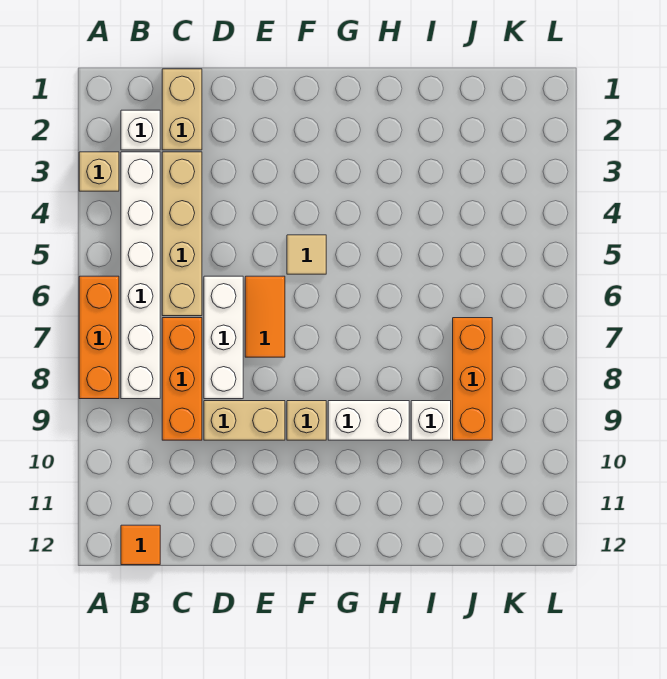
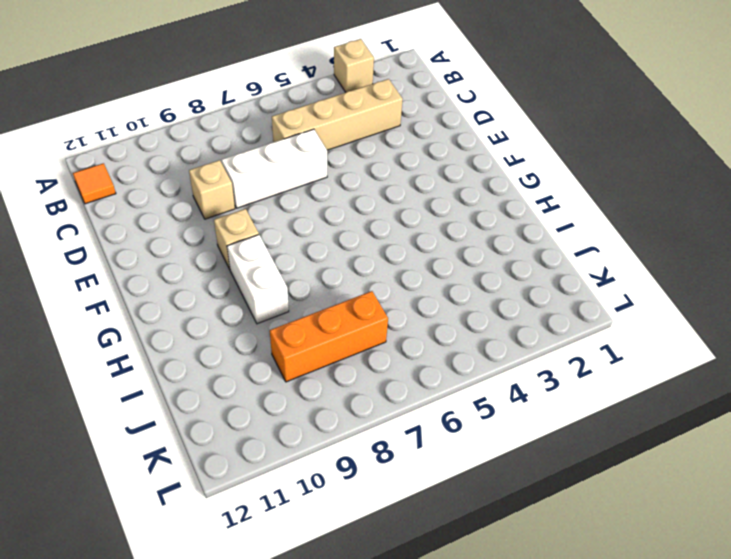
tan 1x1 brick [189,160,235,219] -> tan 1x2 brick [204,401,285,440]
none -> orange 1x3 brick [79,276,119,399]
none -> white 1x1 brick [121,110,160,150]
none -> white 1x6 brick [121,152,160,399]

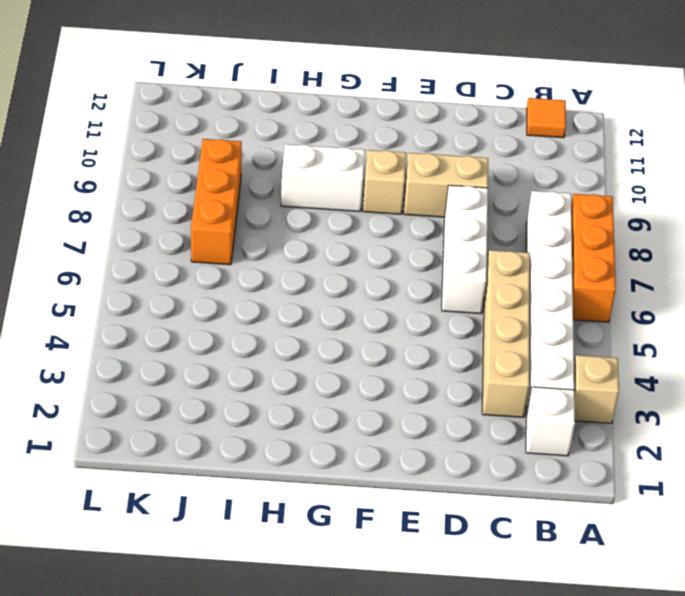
none -> tan 1x2 brick [162,69,202,150]
none -> orange 1x3 brick [162,318,202,440]
none -> orange 1x2 tile [245,276,285,357]

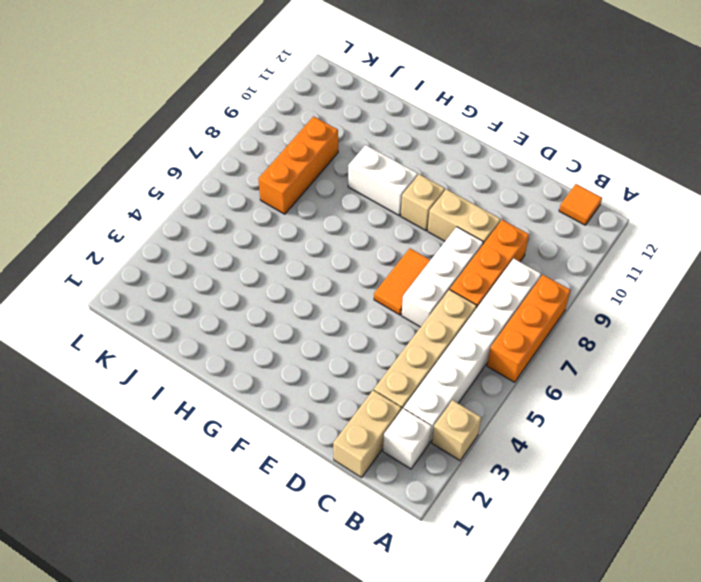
none -> tan 1x1 tile [287,235,326,274]
none -> white 1x1 brick [411,401,451,440]

